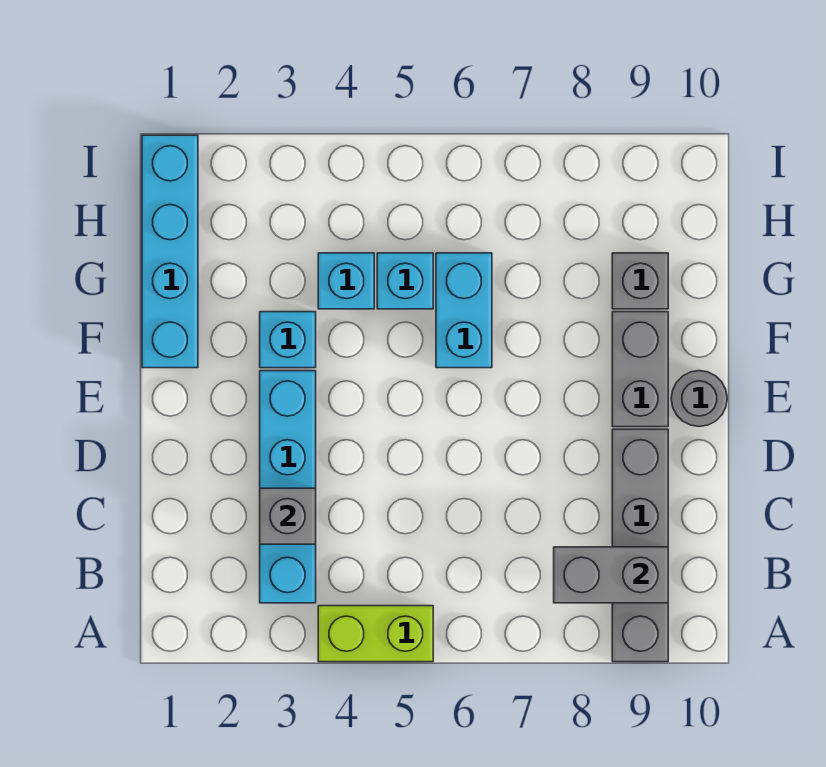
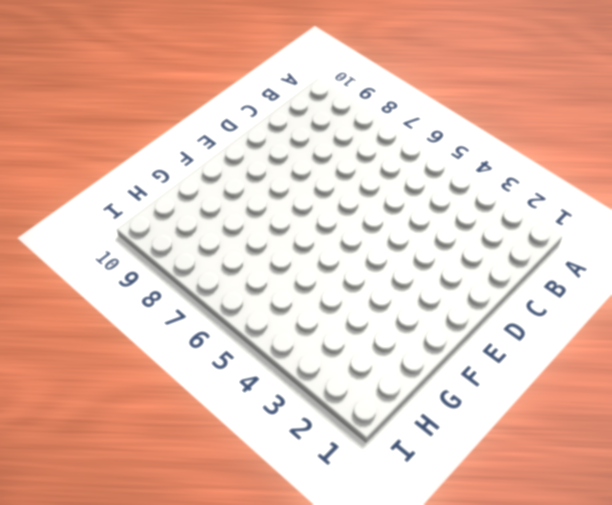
none -> lime 1x2 brick [318,606,433,662]
none -> grey 1x4 brick [612,429,668,662]
none -> cyan 1x4 brick [260,371,316,603]

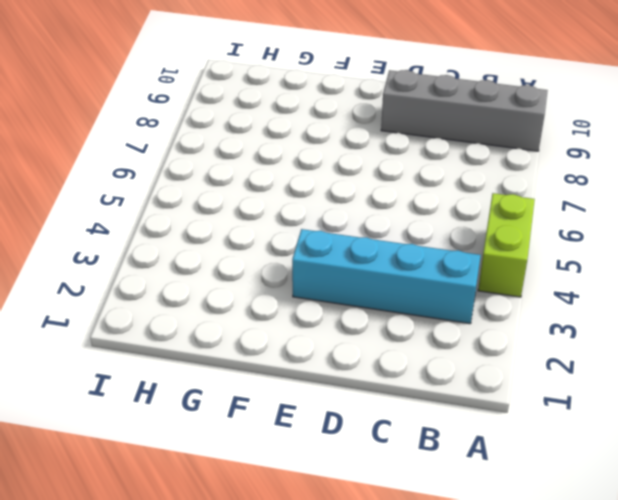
none -> grey 1x2 brick [612,312,668,427]
none -> grey 1x1 round brick [671,371,727,427]
none -> cyan 1x4 brick [142,135,198,368]

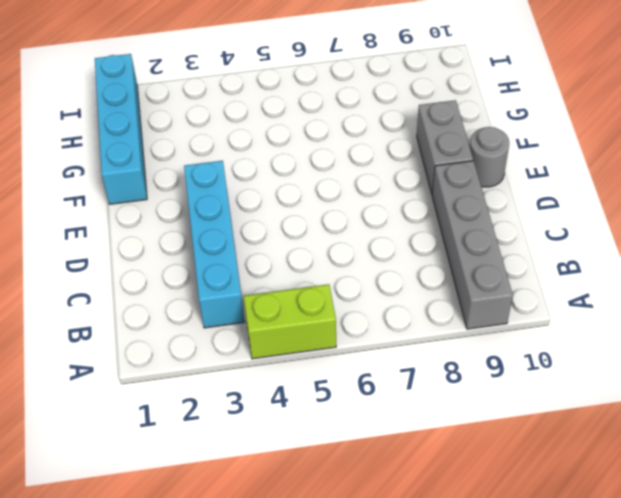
none -> cyan 1x1 brick [260,312,316,368]
none -> cyan 1x2 brick [436,253,492,368]
none -> cyan 1x1 brick [318,253,374,309]

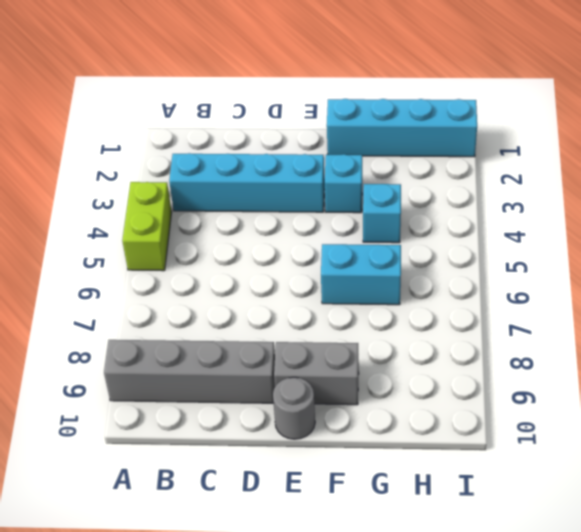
none -> cyan 1x1 brick [377,253,433,309]
none -> grey 1x1 brick [612,253,668,309]
none -> grey 1x2 brick [554,547,668,603]

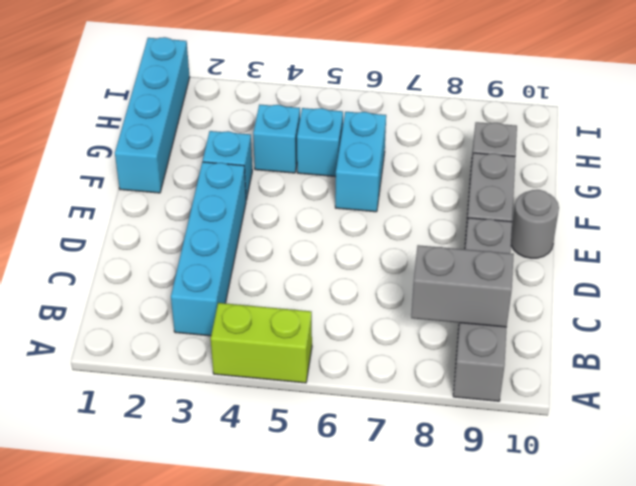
none -> grey 1x1 brick [260,488,316,544]

